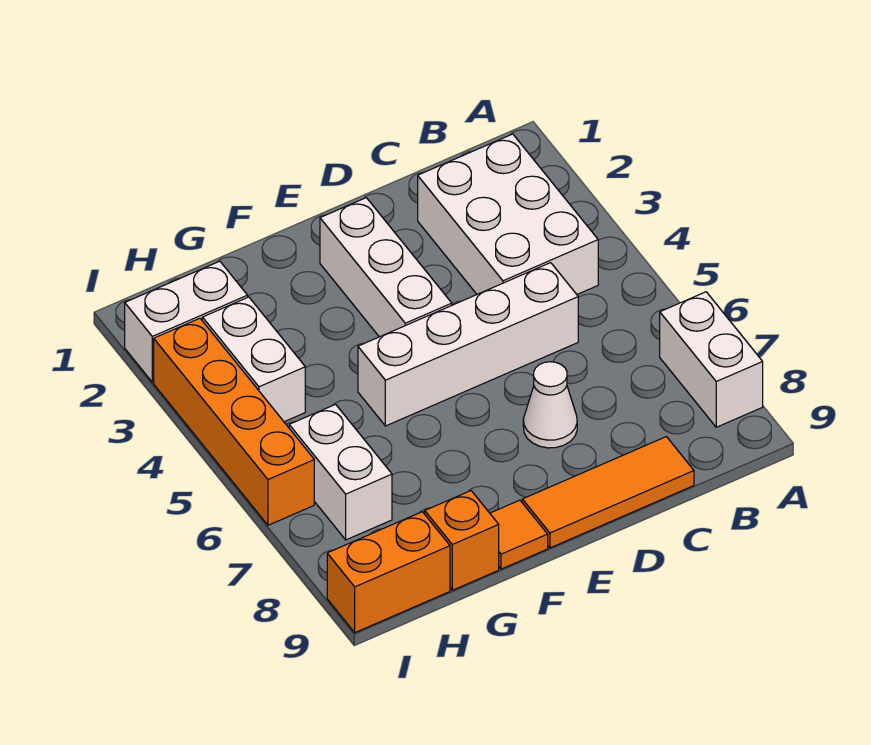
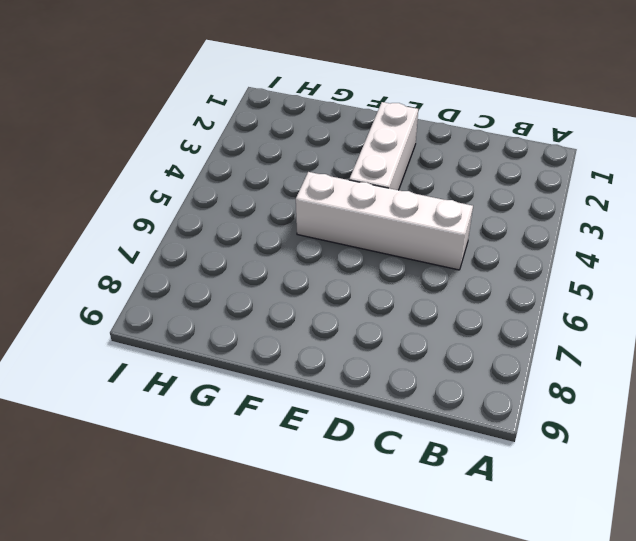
none -> white 1x2 brick [660,292,763,427]
none -> white 2x3 brick [418,134,598,294]
none -> orange 1x3 tile [522,437,694,548]

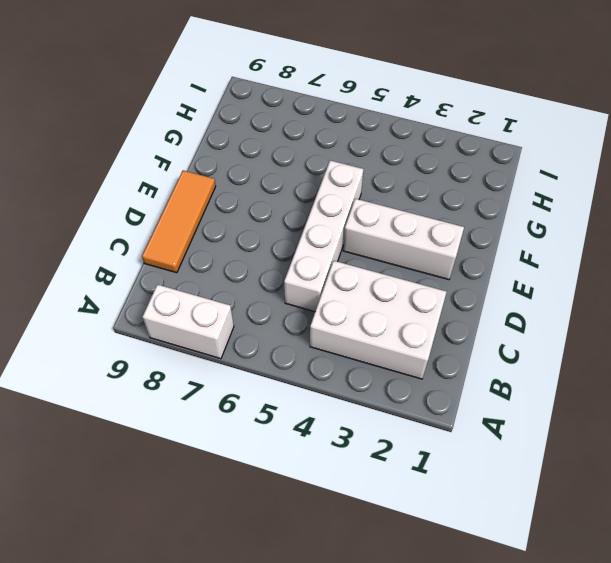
none -> white 1x1 cone [523,362,577,448]
none -> orange 1x1 tile [490,500,548,569]
none -> orange 1x1 brick [425,491,499,590]

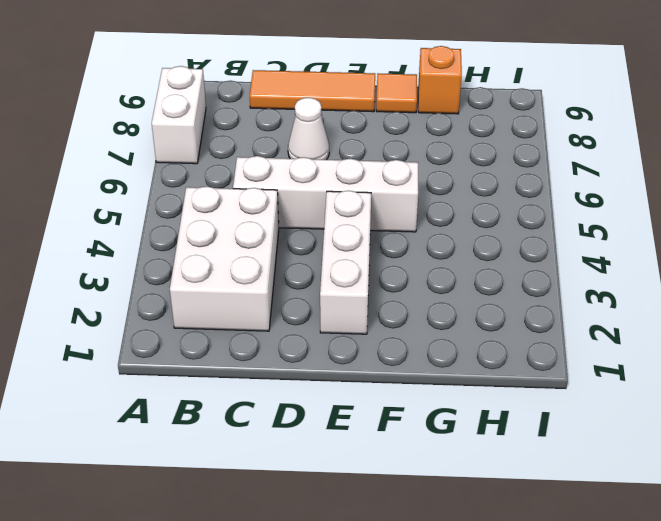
none -> white 1x2 brick [125,261,248,382]
none -> white 1x2 brick [202,297,305,422]
none -> white 1x2 brick [289,404,392,540]

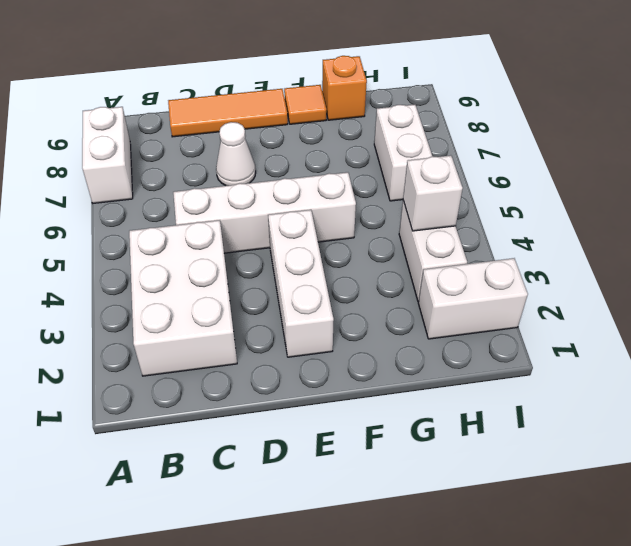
white 1x1 brick [403,155,463,231] -> none
none -> orange 1x2 brick [327,512,450,633]
none -> orange 1x4 brick [154,318,314,525]

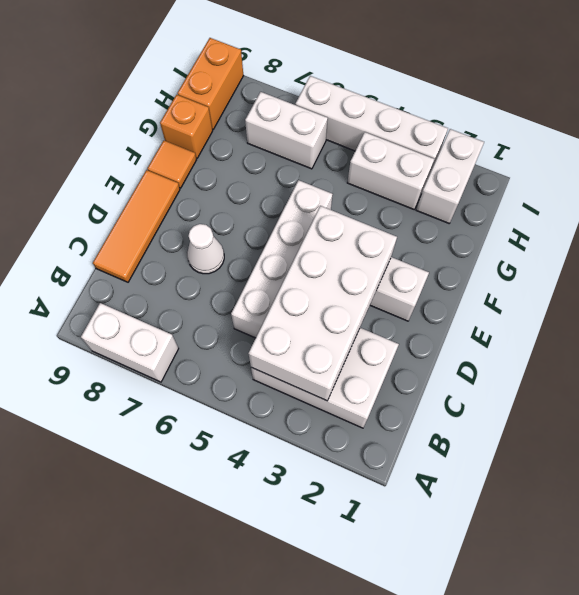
white 2x4 brick [249,206,397,401] -> none
white 1x4 brick [295,76,448,173] -> orange 1x4 brick [154,318,314,525]

